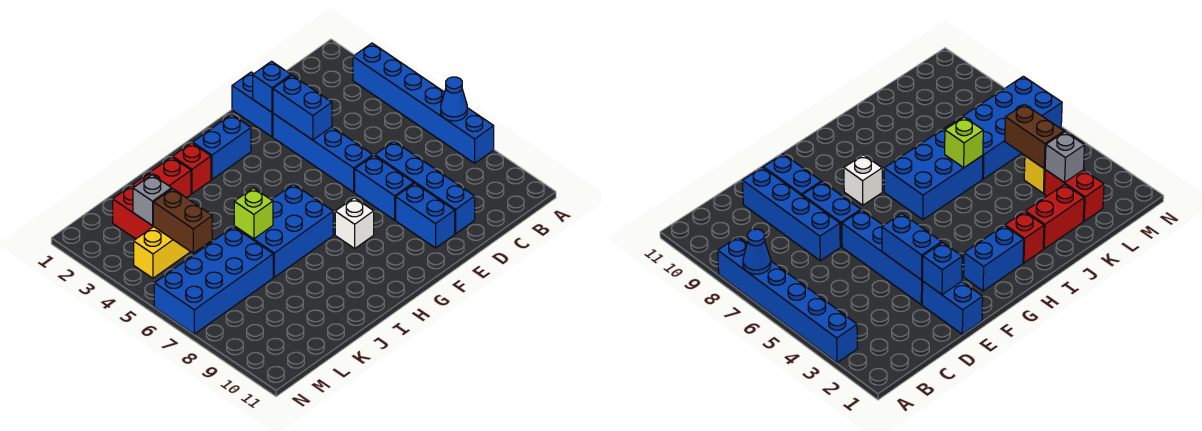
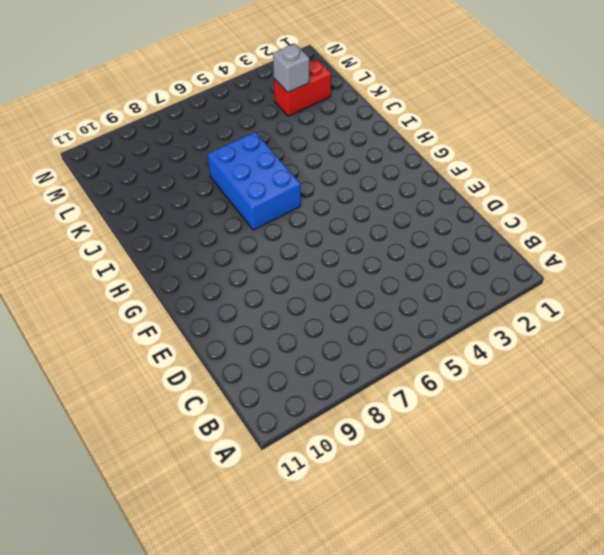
none -> blue 1x6 brick [353,43,494,163]
none -> blue 1x4 brick [375,141,475,234]
none -> blue 1x2 brick [232,72,273,137]

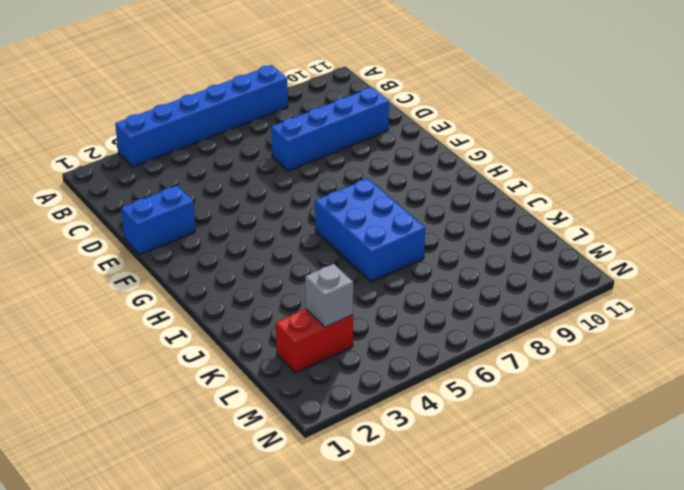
none -> blue 1x4 brick [273,114,373,192]
none -> blue 1x2 brick [355,156,414,220]
none -> blue 1x2 brick [396,183,455,248]

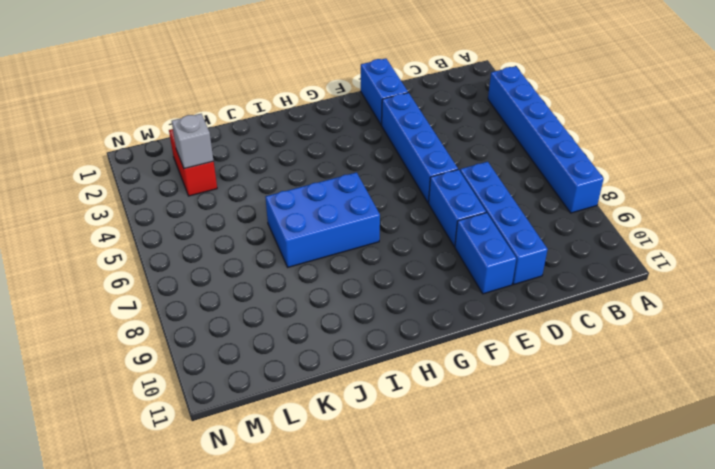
none -> blue 1x2 brick [193,114,251,179]
none -> white 1x1 brick [335,198,374,248]
none -> red 1x1 brick [173,143,211,194]

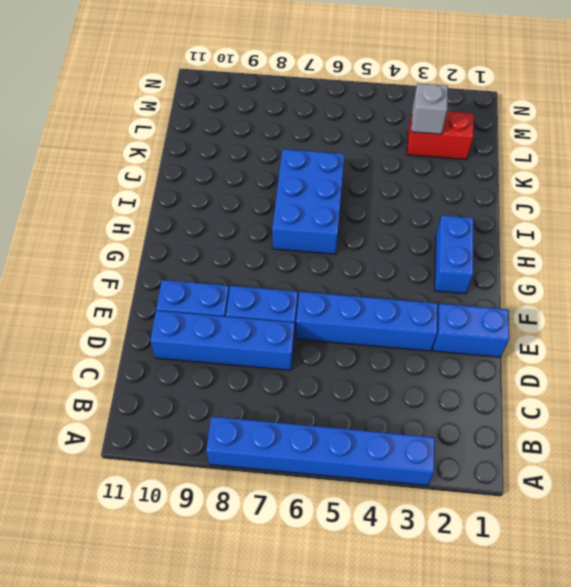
none -> white 1x1 brick [335,198,374,248]
none -> red 1x1 brick [173,143,211,194]
none -> red 1x2 brick [133,157,191,198]

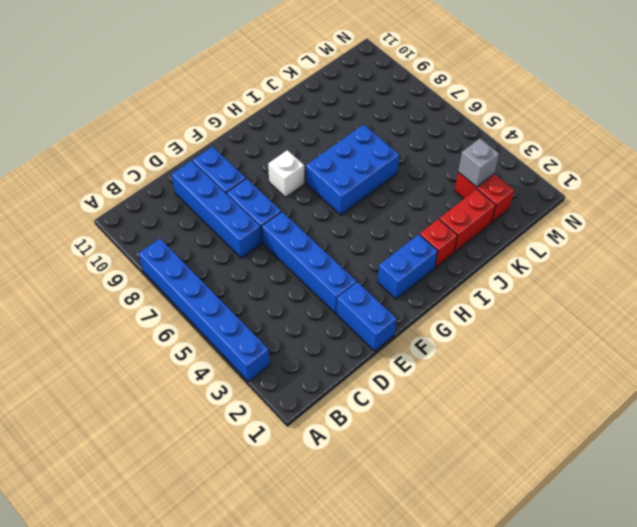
none -> blue 2x4 brick [154,227,273,334]
none -> yellow 1x2 brick [134,227,190,278]
none -> blue 1x1 cone [441,77,467,121]

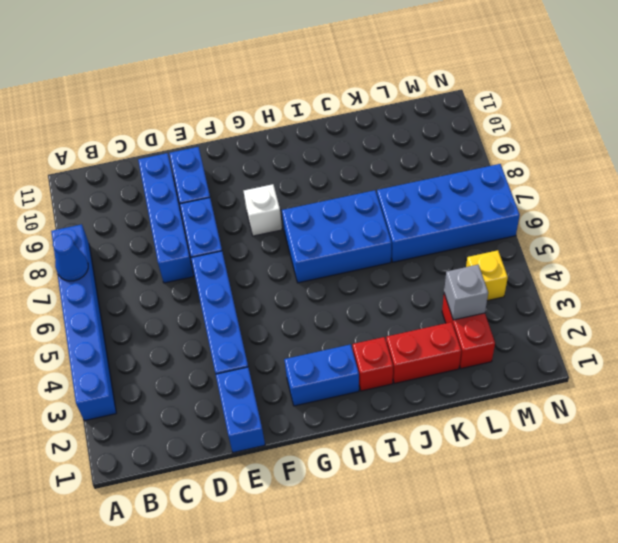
yellow 1x1 brick [466,250,508,301] -> yellow 1x2 brick [134,227,190,278]
none -> blue 1x1 brick [253,61,291,112]
none -> blue 1x2 brick [273,75,332,140]
none -> lime 1x1 brick [234,188,273,239]

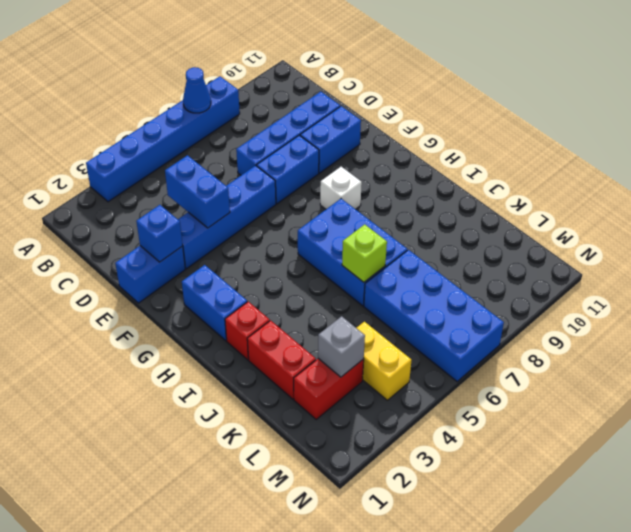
blue 1x2 brick [165,155,230,228] -> blue 1x2 brick turned to [273,75,332,140]
none -> brown 1x2 brick [153,189,212,253]

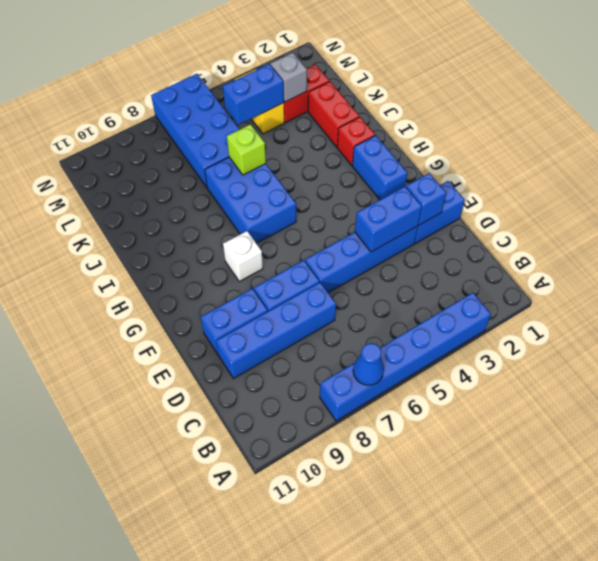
blue 1x2 brick [223,64,284,125] -> brown 1x2 brick [153,189,212,253]

